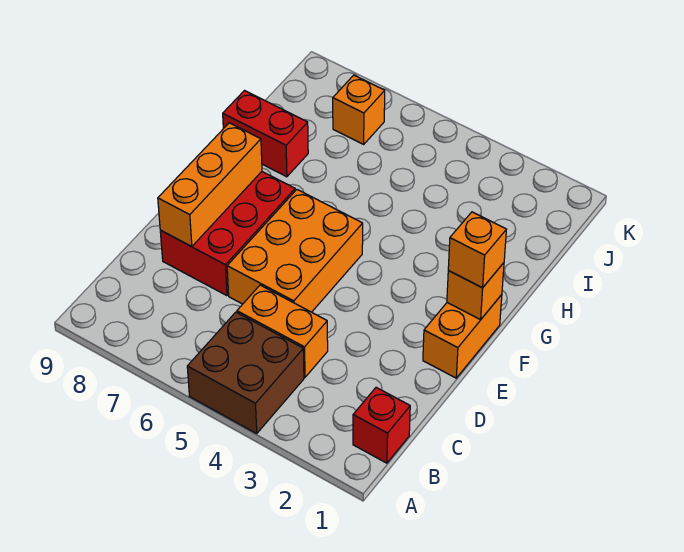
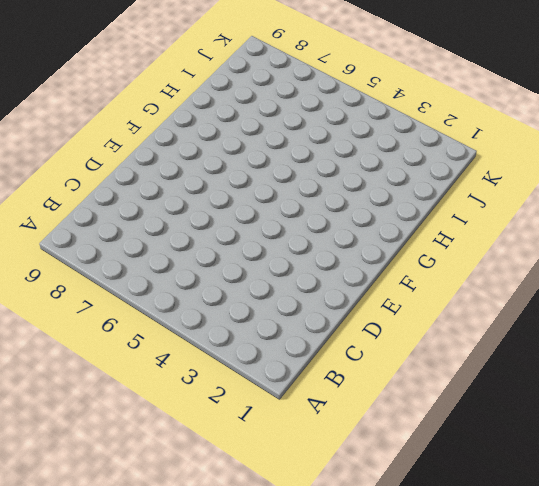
none -> brown 2x2 brick [187,312,304,433]
none -> red 1x1 brick [353,387,410,463]

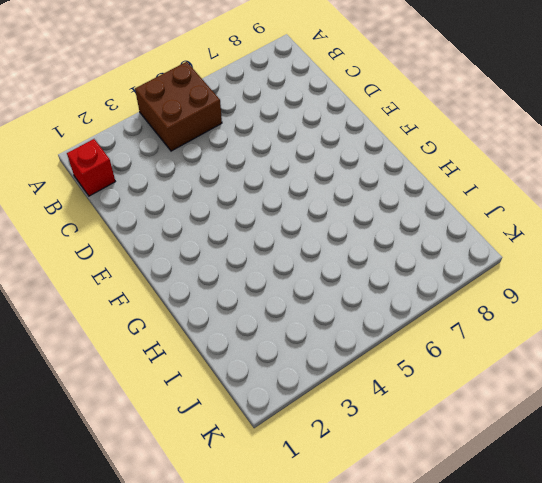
none -> orange 1x2 brick [237,285,328,377]
none -> orange 2x3 brick [227,190,363,312]

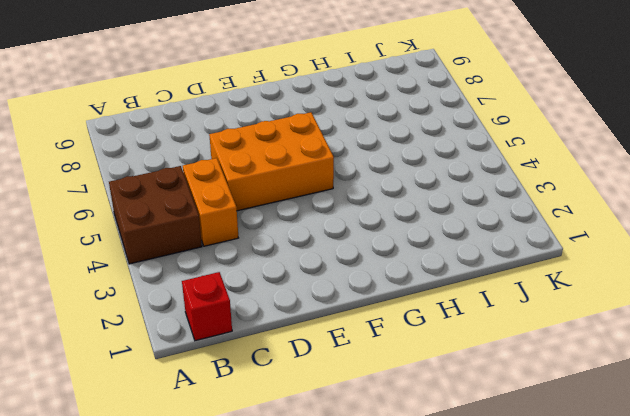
none -> red 2x3 brick [160,172,295,296]
none -> orange 1x2 brick [423,295,502,378]

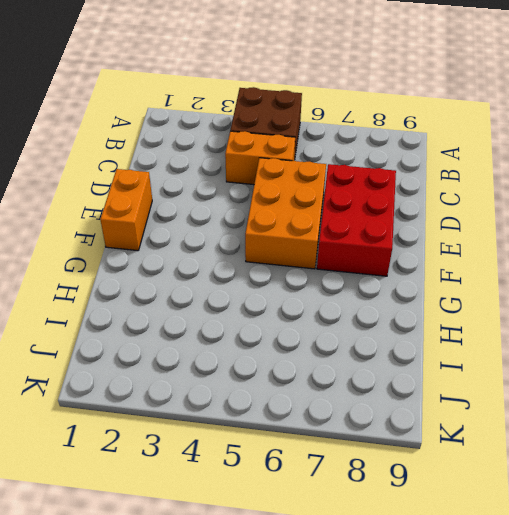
none -> red 1x1 brick [353,387,410,463]
none -> red 1x2 brick [223,91,308,177]

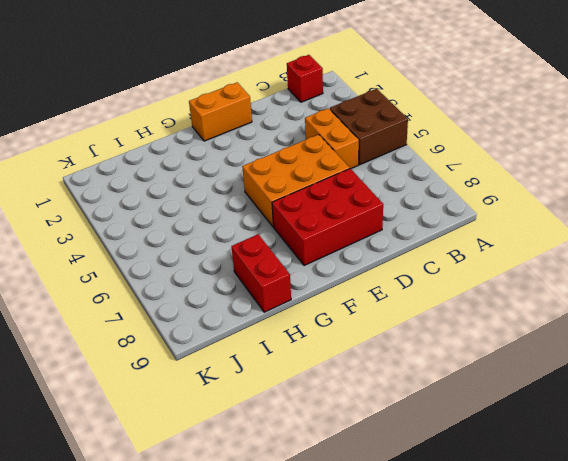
none -> orange 1x1 brick [333,75,385,144]
none -> orange 1x3 brick [158,123,262,247]

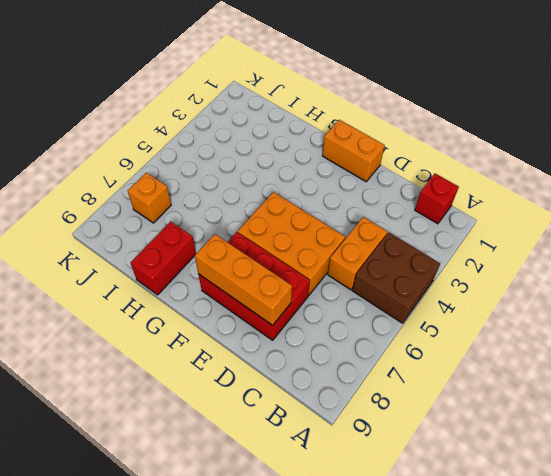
none -> orange 1x1 brick [447,263,504,320]
none -> orange 1x1 brick [448,212,506,288]

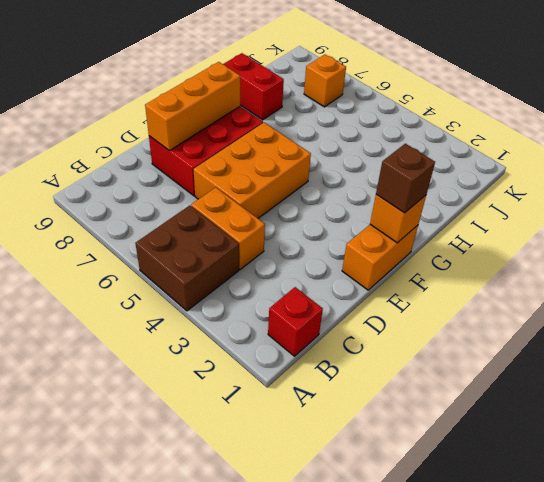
brown 1x1 brick [376,144,435,213] -> orange 1x1 brick [448,212,506,288]

